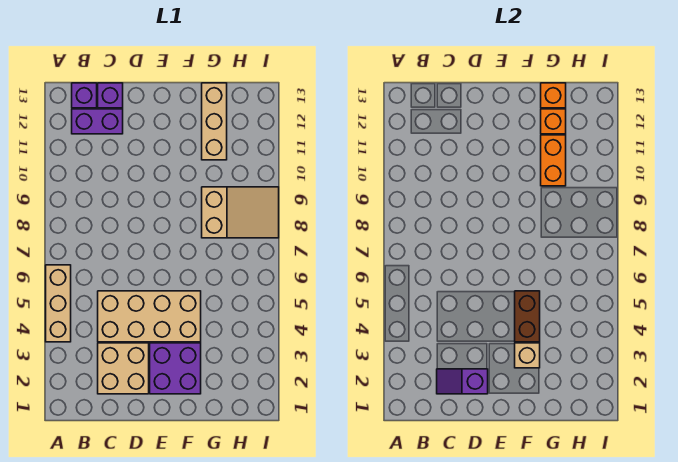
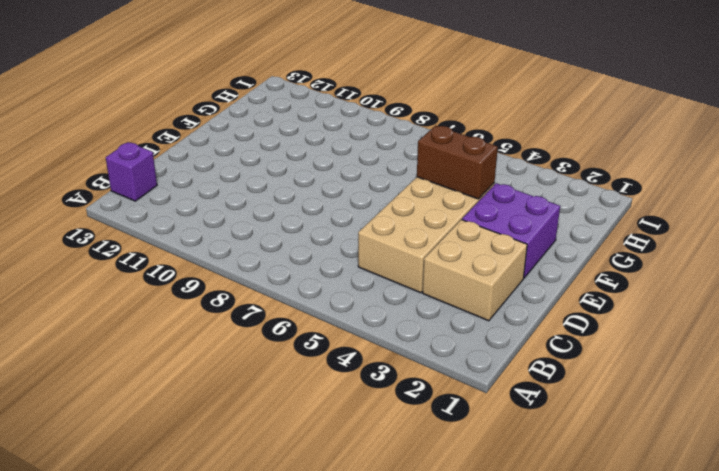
none -> tan 1x3 brick [46,265,71,342]
none -> purple 1x2 brick [72,109,123,134]
none -> purple 1x1 brick [98,83,123,108]

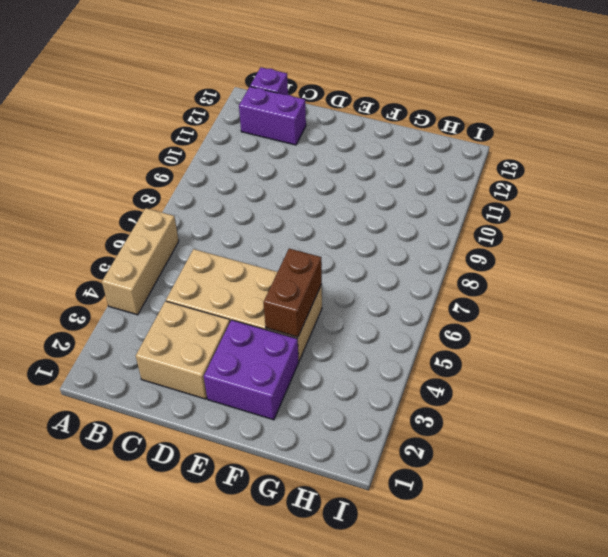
none -> purple 1x1 brick [98,83,123,108]
none -> tan 2x3 slope [202,187,279,238]
none -> tan 1x3 brick [202,83,227,160]

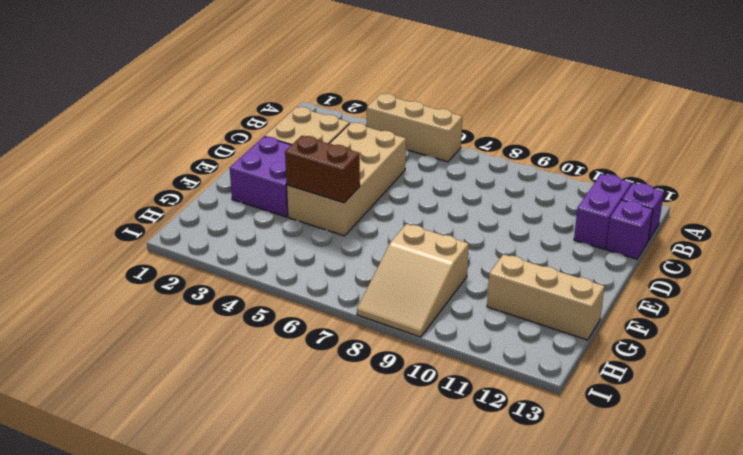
none -> purple 1x2 slope [437,369,488,394]
none -> tan 1x1 brick [515,343,540,368]
none -> orange 1x2 brick [541,135,566,186]

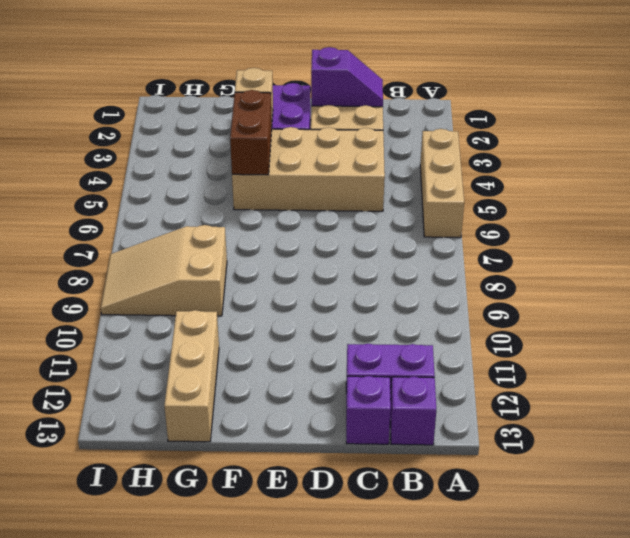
none -> orange 1x2 brick [541,135,566,186]
none -> orange 1x1 brick [541,109,566,134]
none -> orange 1x1 brick [541,83,566,108]

